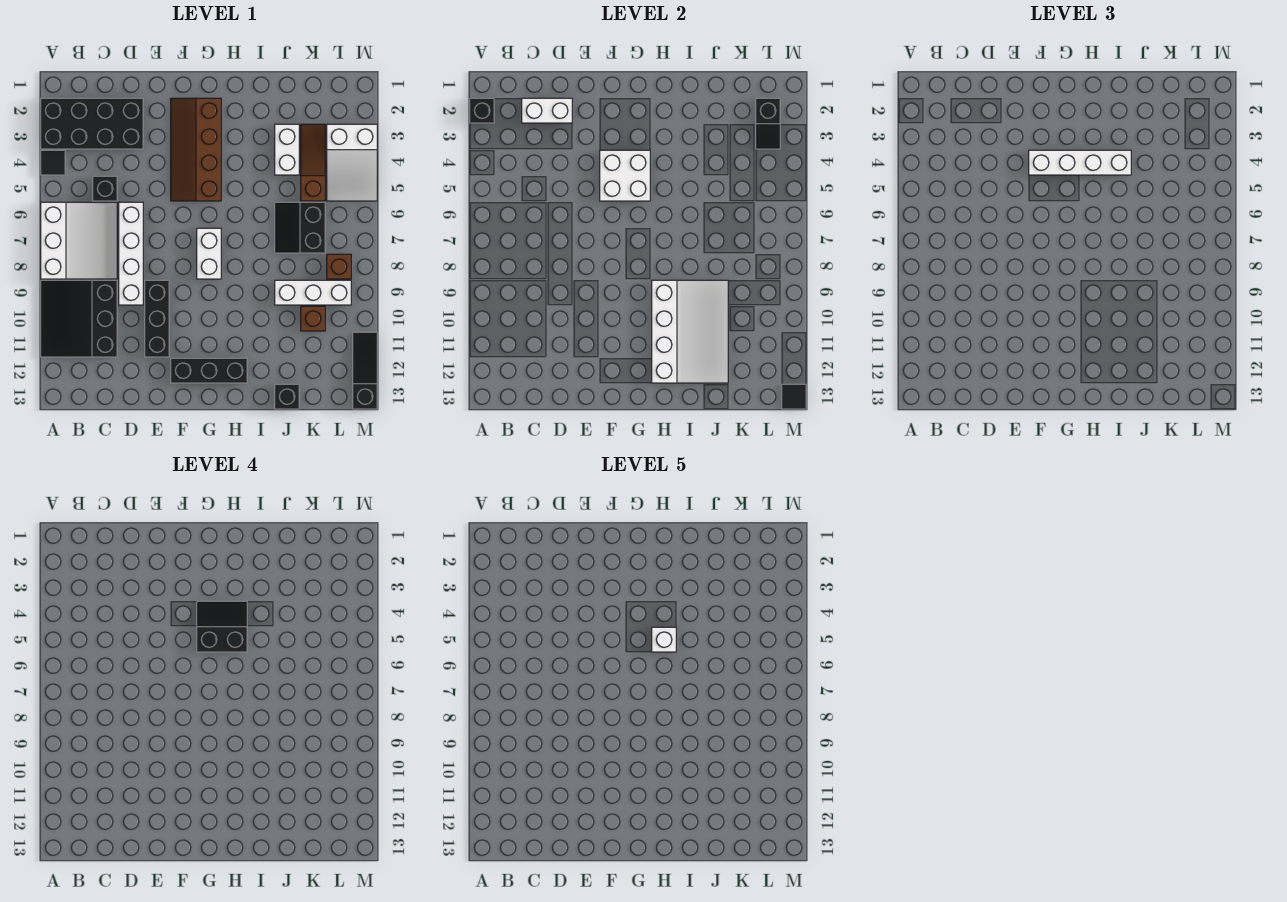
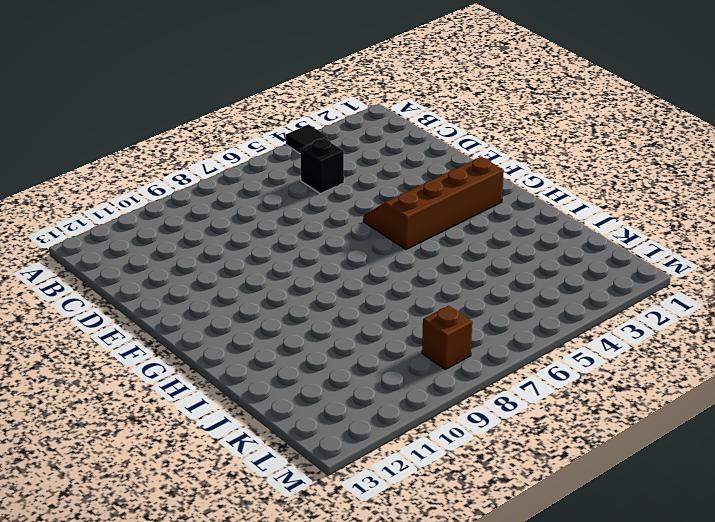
none -> black 2x4 brick [41,98,143,149]
none -> white 3x3 slope [41,202,117,279]
none -> black 3x3 slope [41,280,117,357]

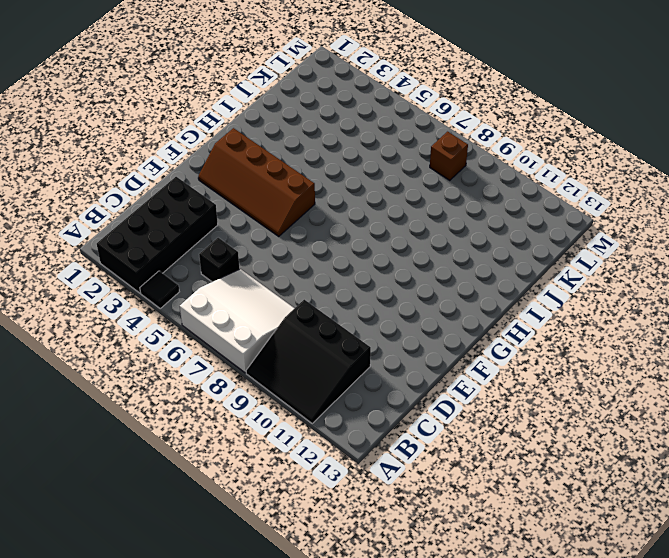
none -> white 1x4 brick [119,202,143,305]
none -> black 1x3 brick [145,280,169,357]
none -> black 1x3 brick [171,358,247,383]

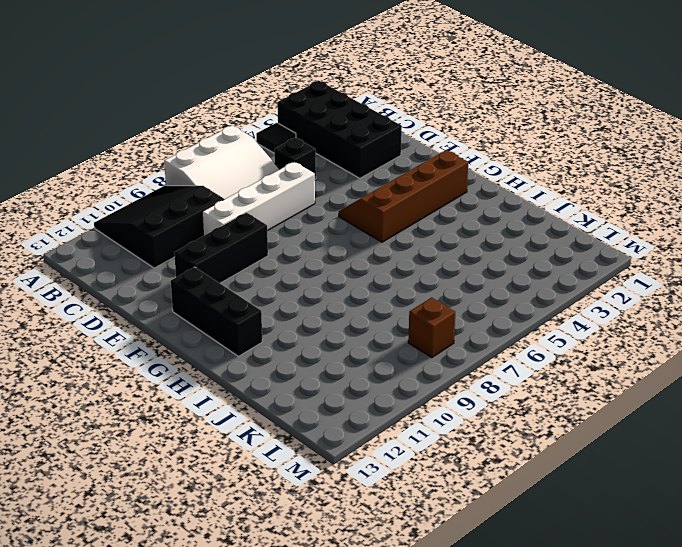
none -> white 1x2 brick [197,228,221,279]
none -> white 1x2 brick [275,124,299,175]
none -> black 2x2 slope [275,202,325,253]

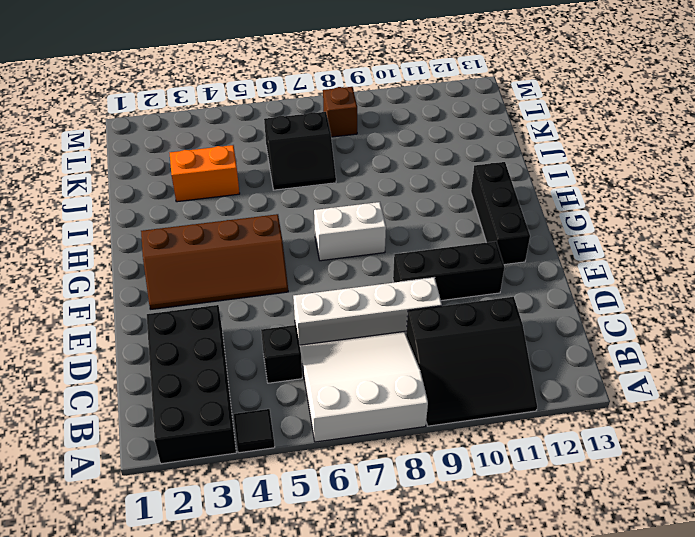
orange 1x2 brick [170,145,240,202] -> white 1x2 brick [275,124,299,175]
none -> white 1x3 brick [275,280,351,305]
none -> black 1x1 brick [275,384,299,409]
none -> brown 1x3 slope [301,124,325,201]

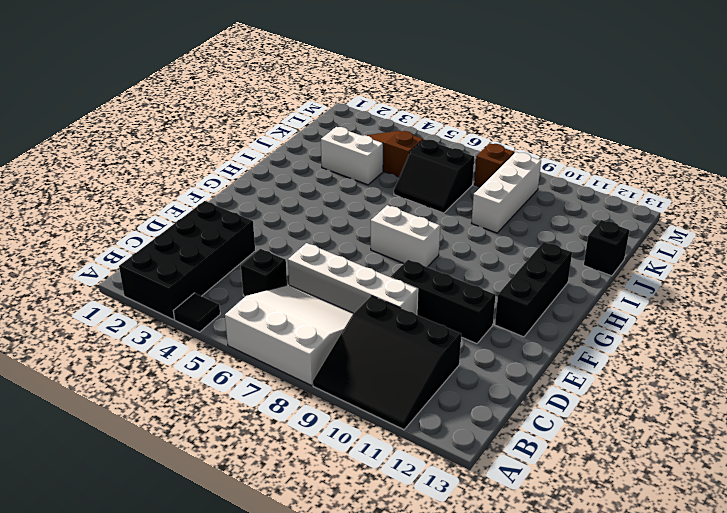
none -> brown 2x4 slope [171,98,221,201]
none -> brown 1x1 brick [301,306,325,331]
none -> white 2x3 slope [327,124,377,201]

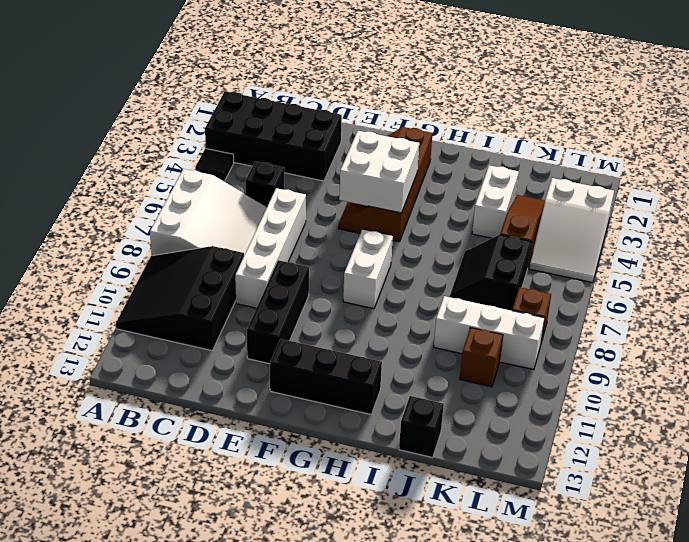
none -> black 1x3 slope [353,332,377,409]
none -> black 1x1 brick [470,98,494,123]
none -> white 1x2 brick [522,98,572,123]

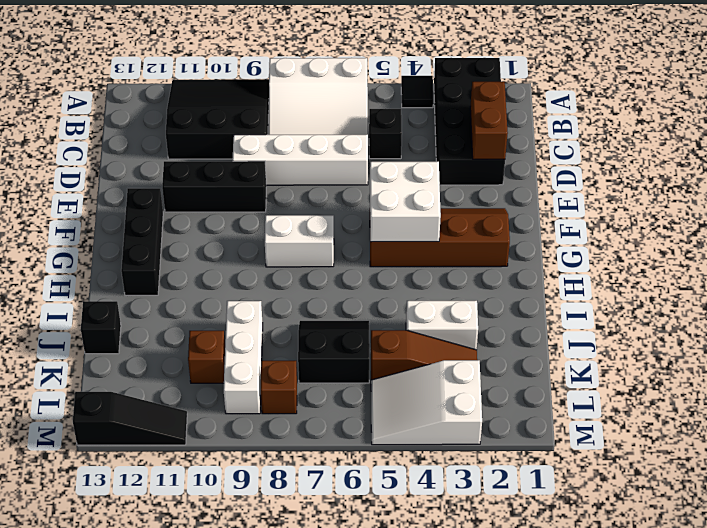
brown 1x2 brick [470,82,508,159] -> white 1x2 brick [522,98,572,123]
none -> black 1x1 brick [470,98,494,123]
none -> white 3x4 slope [652,280,728,383]
none -> black 1x2 slope [756,98,780,149]

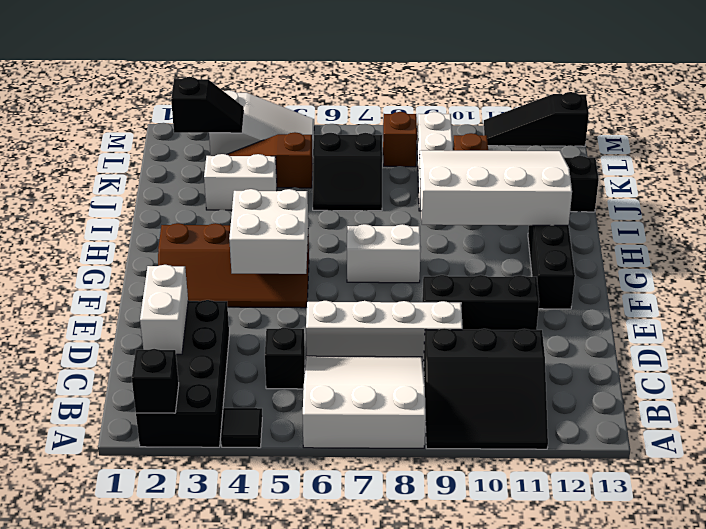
none -> black 1x1 tile [782,384,806,409]
none -> white 1x4 brick [1029,150,1131,175]
none -> black 2x2 slope [197,601,247,652]

